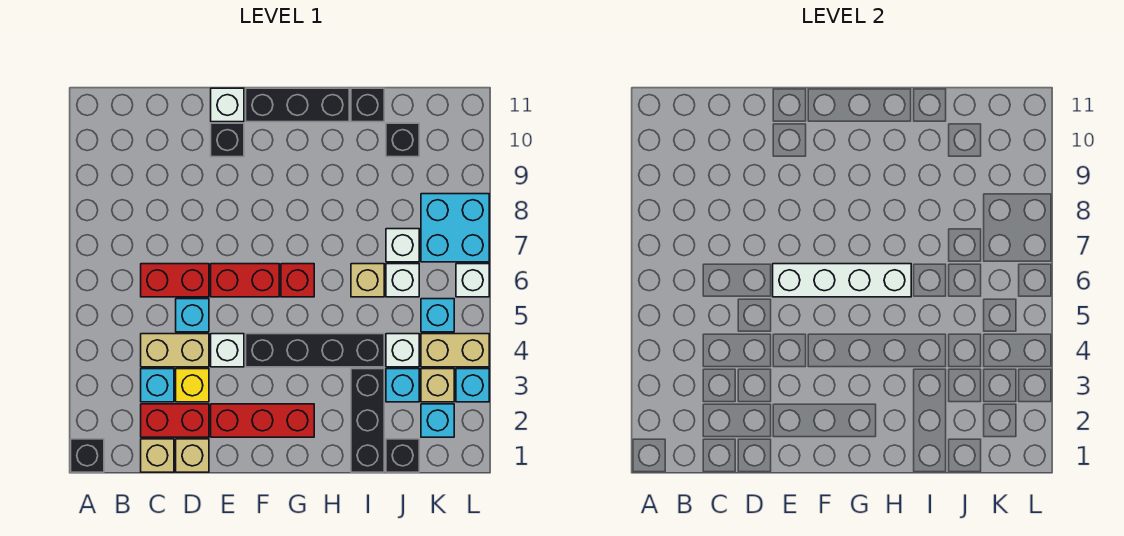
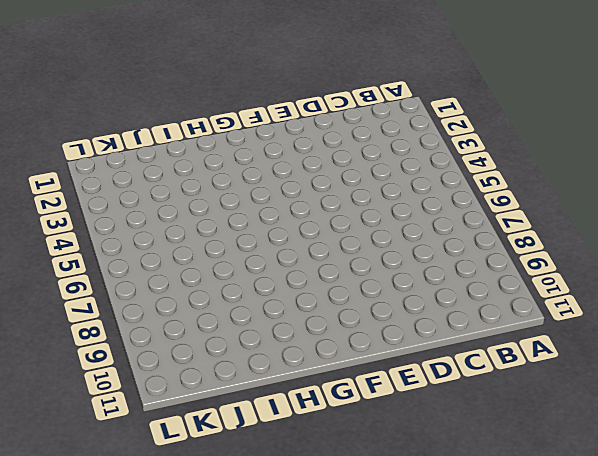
none -> black 1x1 brick [71,439,104,472]
none -> tan 1x1 brick [141,439,174,472]
none -> red 1x2 brick [141,404,209,437]
none -> cyan 1x1 brick [141,369,174,402]

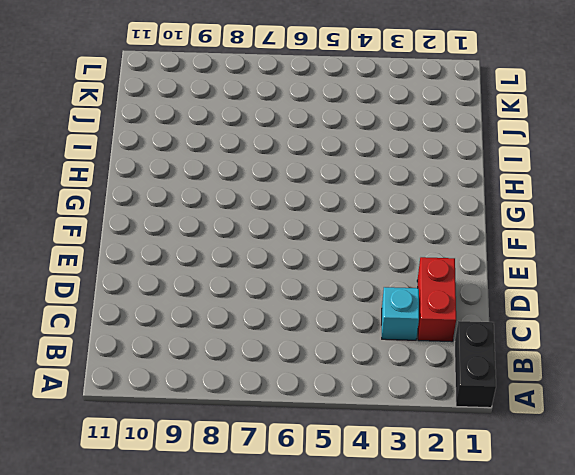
black 1x2 brick [455,321,496,408] -> black 1x1 brick [71,439,104,472]
none -> tan 1x1 brick [141,439,174,472]
none -> tan 1x2 brick [141,334,209,367]
none -> red 1x2 brick [141,264,209,297]
none -> tan 1x1 brick [176,439,209,472]

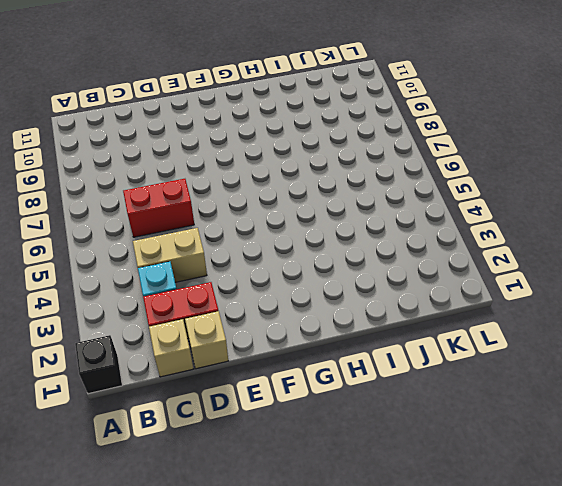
none -> yellow 1x1 brick [176,369,209,402]
none -> cyan 1x1 brick [176,299,209,332]
none -> red 1x3 brick [211,404,314,437]
none -> white 1x1 brick [211,334,244,367]

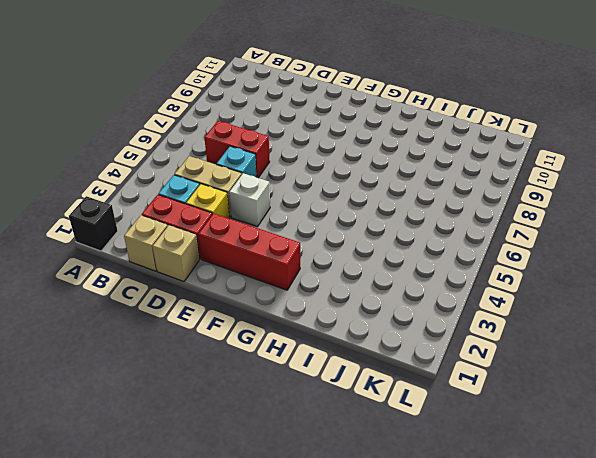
none -> red 1x2 brick [211,264,279,297]
none -> black 1x1 brick [211,123,244,157]
none -> white 1x1 brick [211,88,244,122]
none -> black 1x4 brick [246,334,384,367]

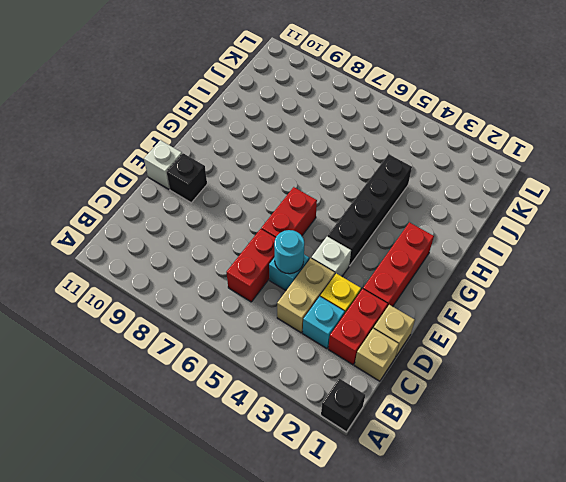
cyan 1x1 round brick [274,230,304,274] -> none
none -> black 1x3 brick [246,88,349,122]
none -> red 1x1 brick [281,264,314,297]
none -> black 1x3 brick [351,369,384,472]
none -> tan 1x1 brick [351,264,384,297]

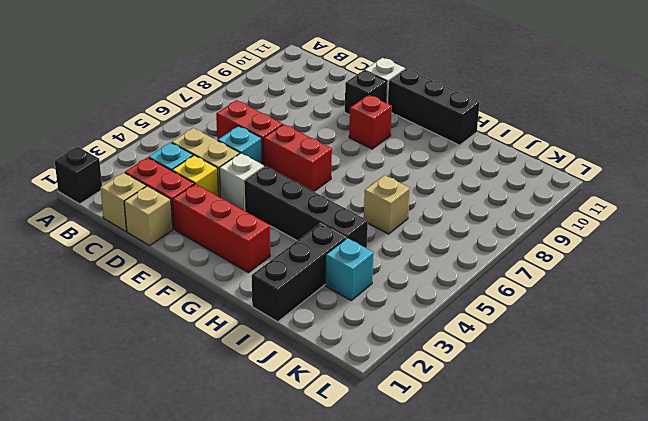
red 1x1 brick [349,95,392,149] -> red 1x1 brick moved to [281,264,314,297]
none -> black 1x1 brick [351,88,384,122]
none -> black 1x1 brick [386,439,419,472]
none -> white 1x1 brick [386,334,419,367]
none -> white 1x1 brick [386,264,419,297]

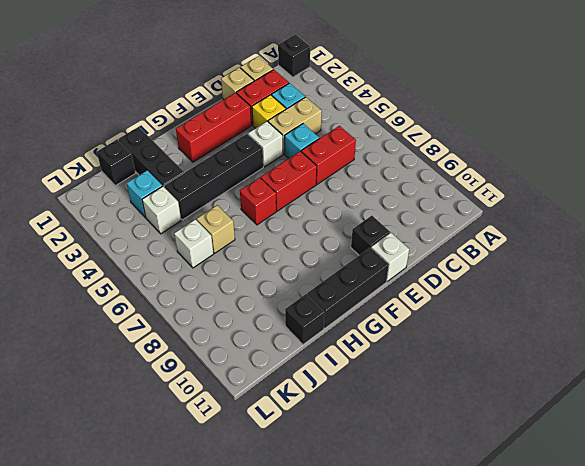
none -> white 1x1 brick [386,229,419,262]
none -> black 1x1 brick [386,123,419,157]
none -> cyan 1x1 brick [421,404,454,437]
none -> tan 1x1 brick [421,369,454,402]

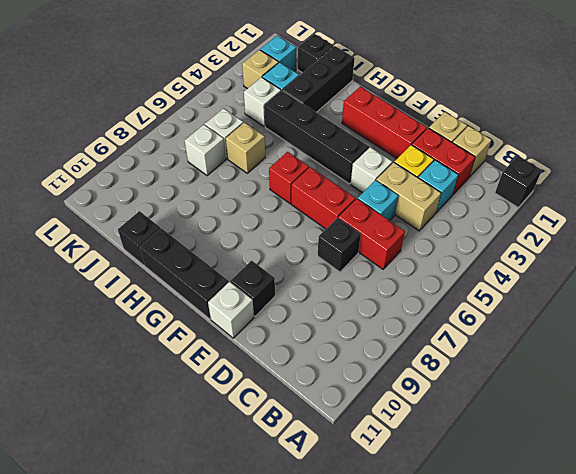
black 1x1 brick [318,218,361,272] -> black 1x1 brick moved to [386,123,419,157]
none -> tan 1x2 brick [421,334,489,367]
none -> cyan 1x1 brick [421,299,454,332]
none -> cyan 2x2 brick [421,194,489,262]
none -> cyan 1x1 brick [456,369,489,402]

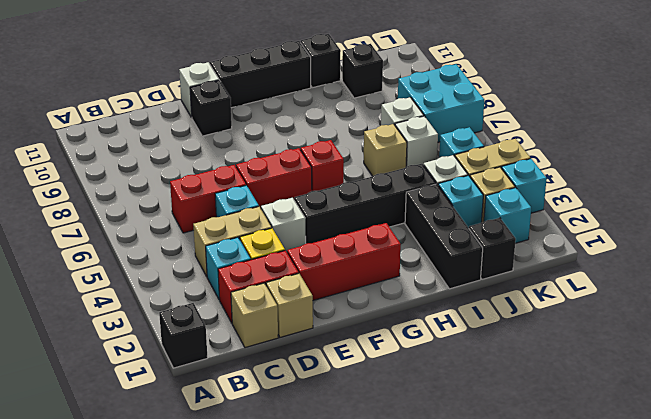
none -> white 1x1 brick [456,264,489,297]
none -> white 1x4 brick [773,264,911,297]

